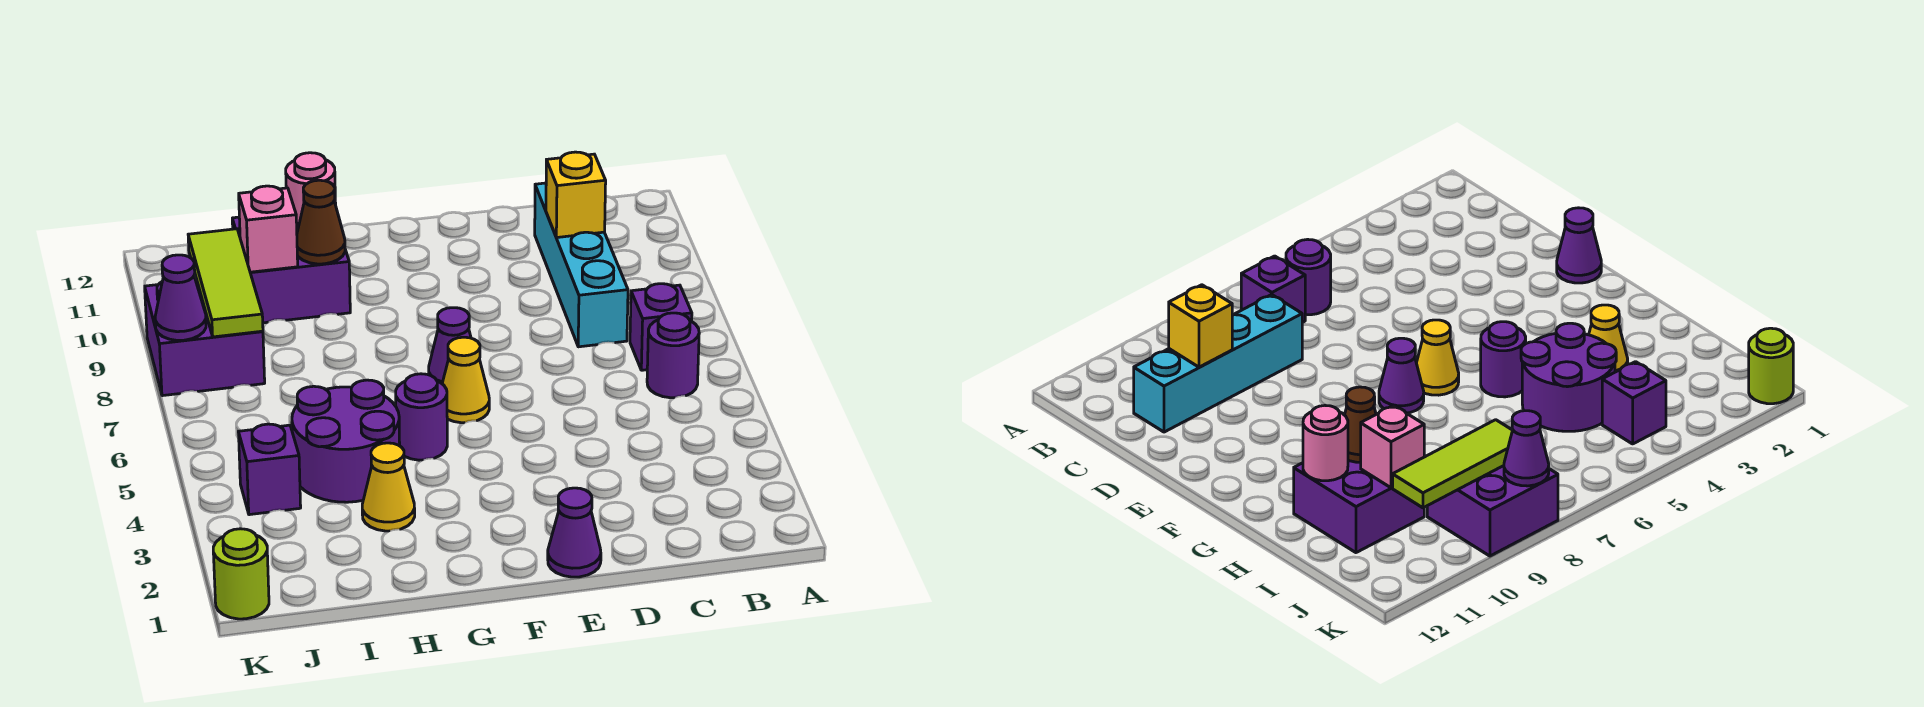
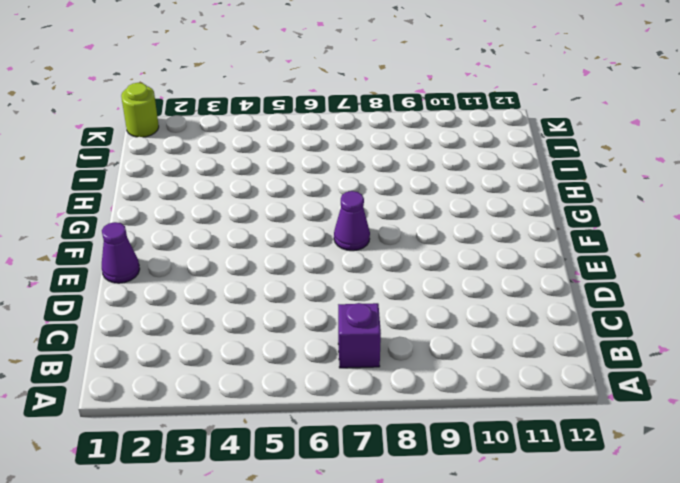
none -> purple 1x1 round brick [647,313,699,398]
none -> cyan 1x4 brick [535,183,628,347]
none -> yellow 1x1 cone [442,337,489,423]

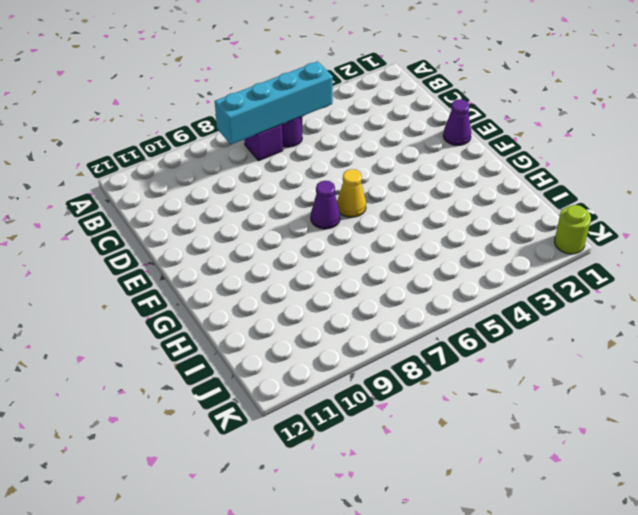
cyan 1x4 brick [215,61,333,144] -> cyan 1x4 brick moved to [535,183,628,347]
none -> purple 1x1 round brick [396,374,447,460]
none -> yellow 1x1 cone [362,443,415,531]
none -> purple 2x2 round brick [292,380,400,502]

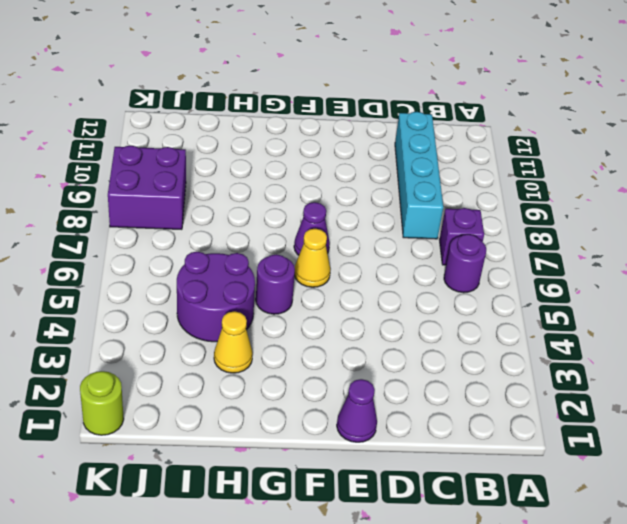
none -> purple 2x2 brick [232,217,350,323]
none -> purple 1x1 brick [239,424,301,515]
none -> yellow 1x1 brick [546,152,606,238]

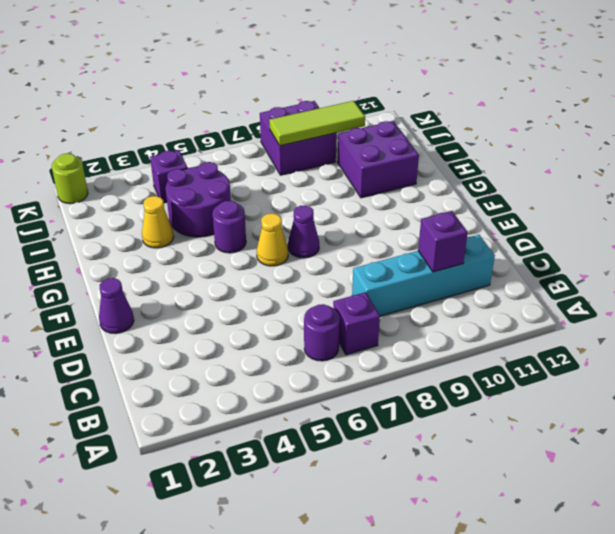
purple 1x1 brick [418,211,468,272] -> yellow 1x1 brick [546,152,606,238]
none -> brown 1x1 cone [297,180,345,264]
none -> pink 1x1 round brick [286,153,336,232]
none -> pink 1x1 brick [239,186,298,272]

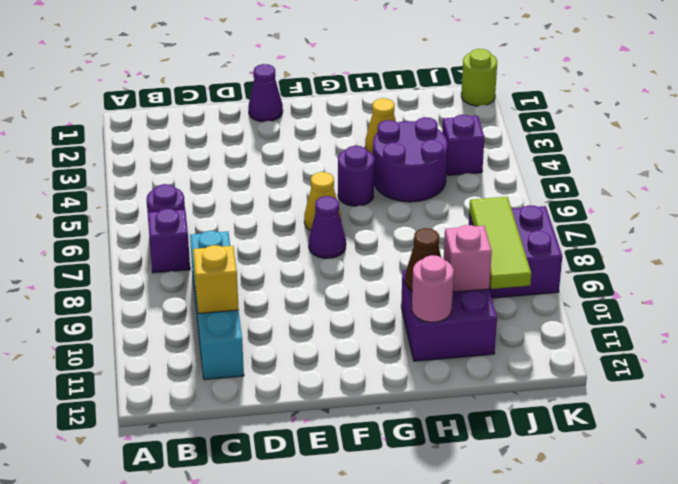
none -> purple 1x1 cone [155,255,206,340]

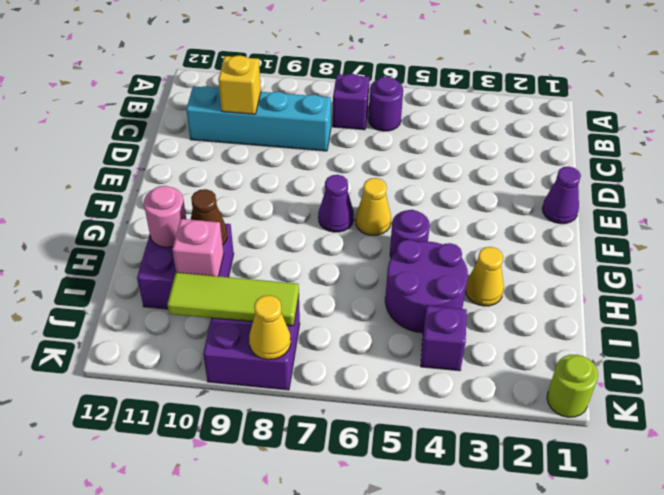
yellow 1x1 cone [249,295,291,360] -> purple 1x1 cone [155,255,206,340]

